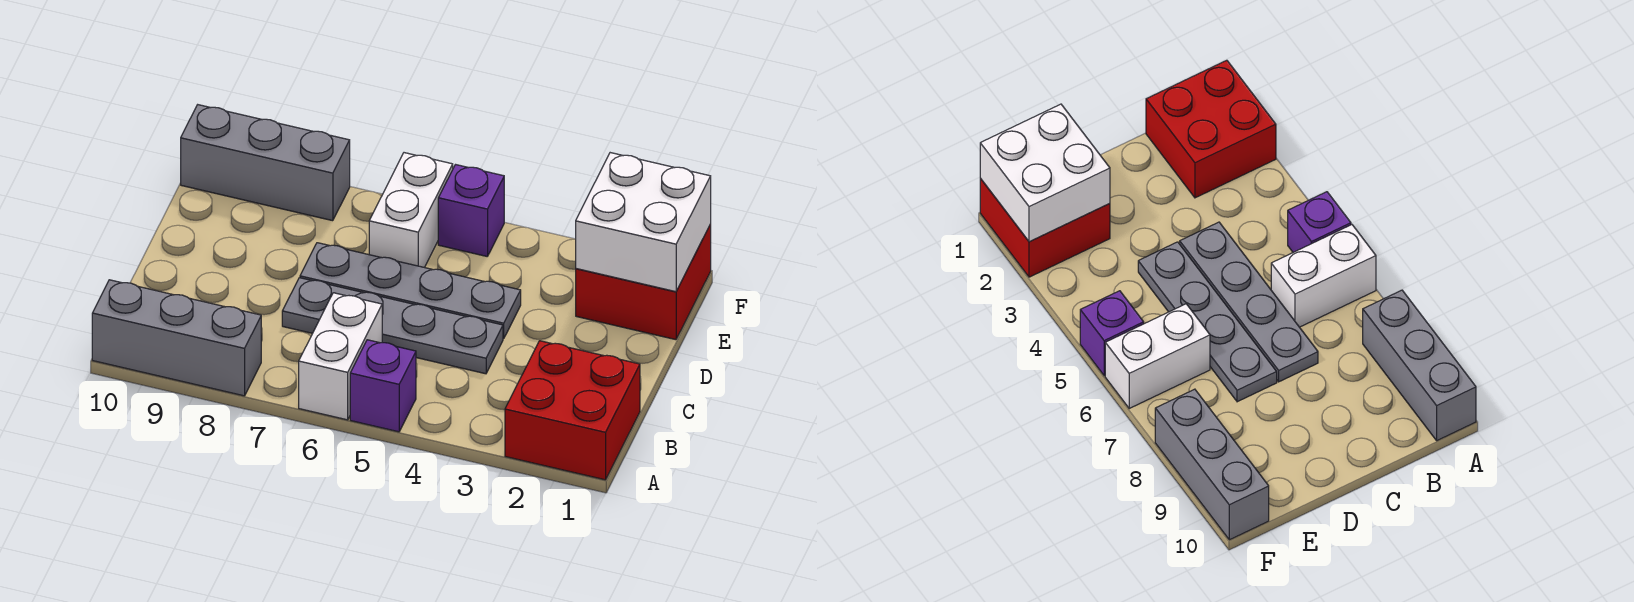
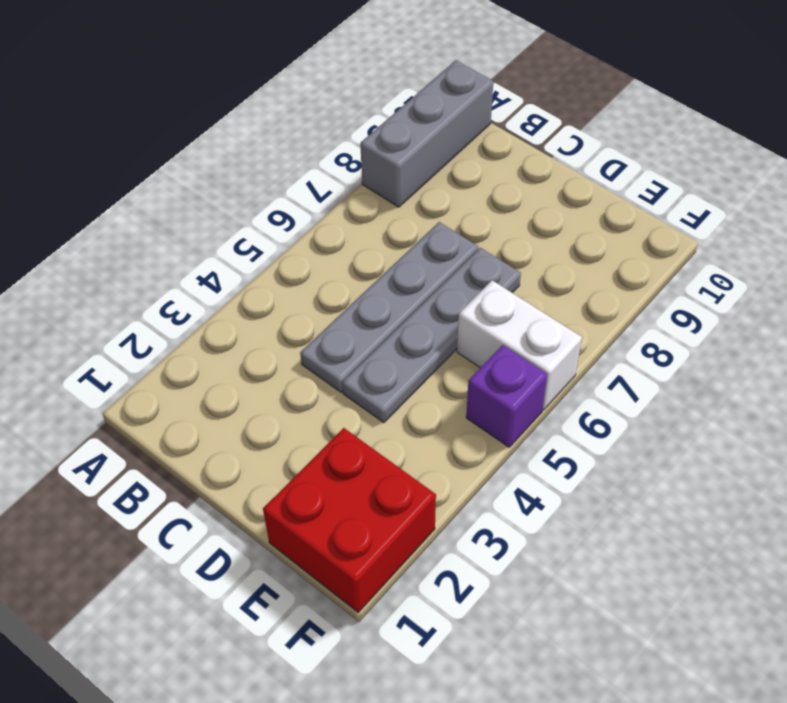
none -> red 2x2 brick [505,341,640,480]
none -> purple 1x1 brick [350,340,416,432]

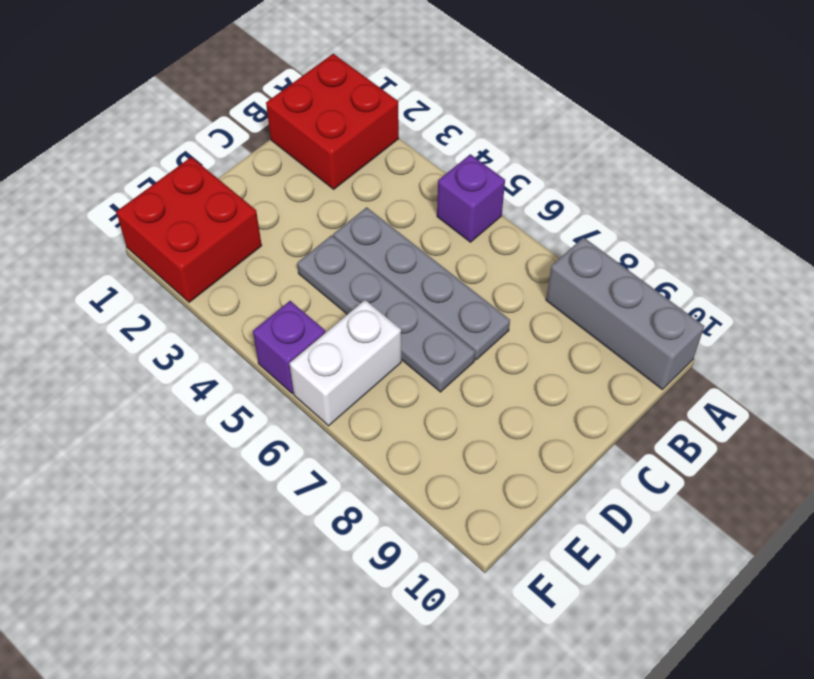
none -> white 1x2 brick [299,293,382,420]
none -> grey 1x3 brick [181,105,350,221]

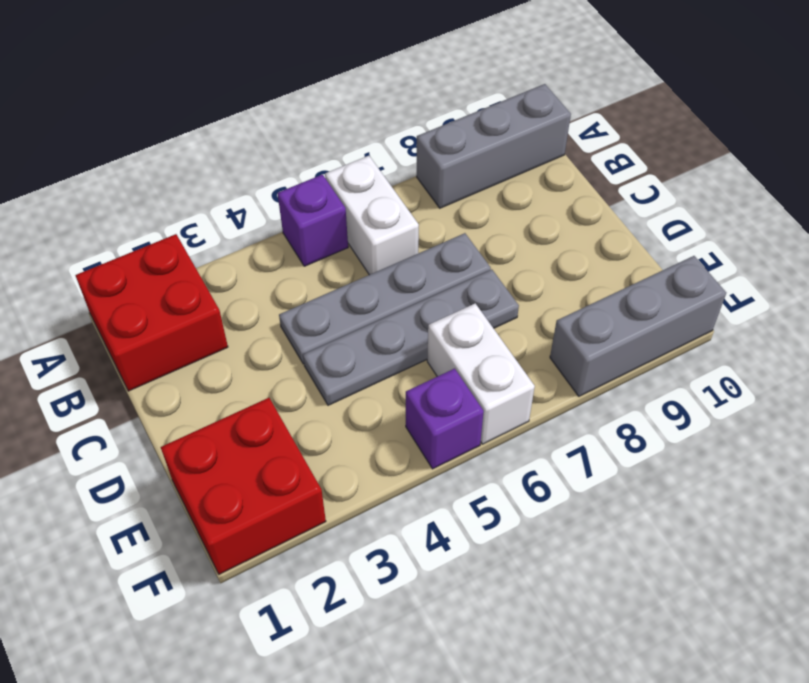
none -> white 2x2 brick [576,153,711,292]

